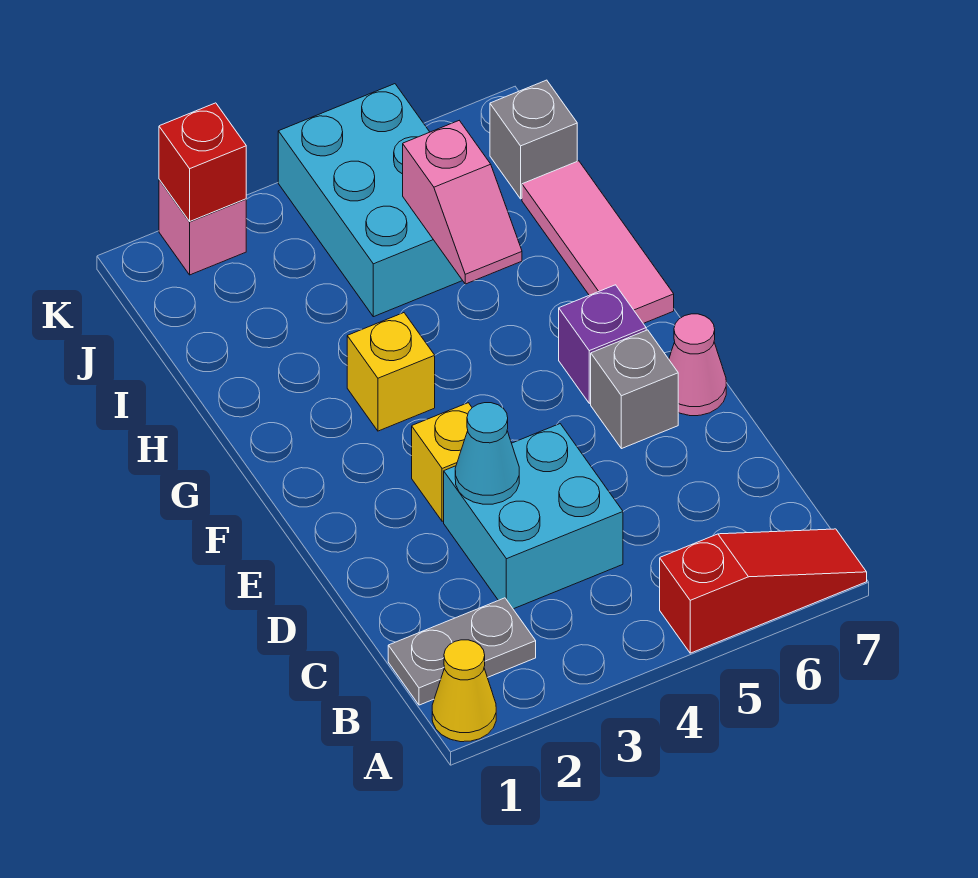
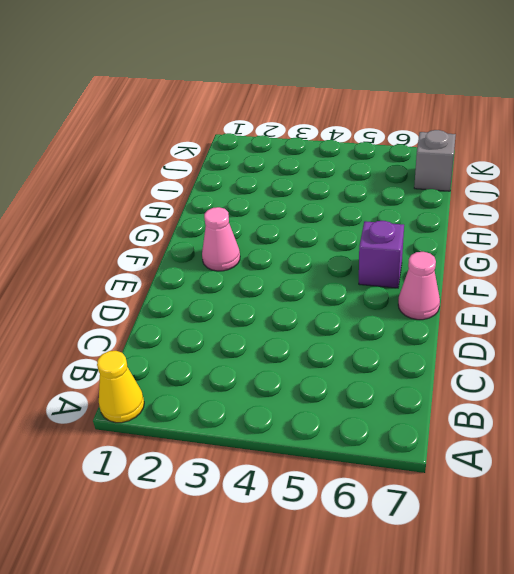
pink 1x1 cone [202,207,240,271] -> none
none -> red 1x3 slope [660,529,867,653]
none -> grey 1x2 plate [388,598,536,705]
none -> cyan 2x2 brick [444,424,623,609]

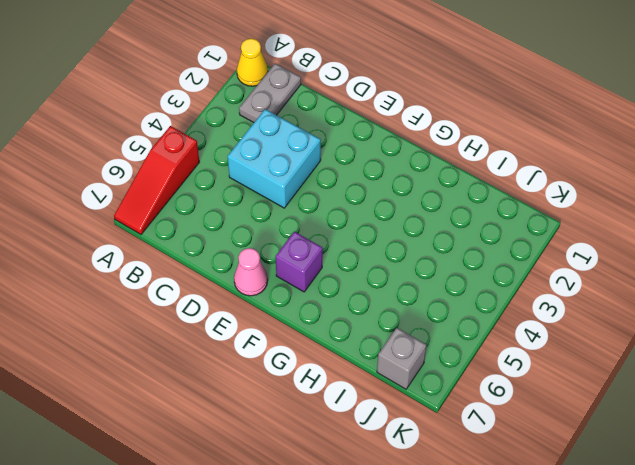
none -> yellow 1x1 brick [412,403,472,521]
none -> grey 1x1 brick [591,330,678,449]
none -> yellow 1x1 brick [347,313,435,431]

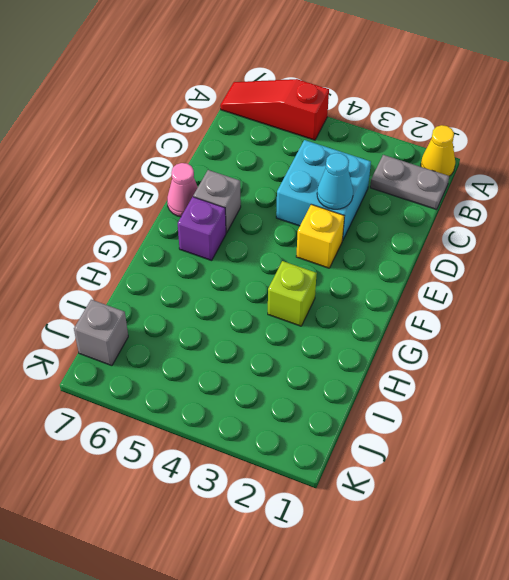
lime 1x1 brick [268,261,317,326] -> yellow 1x1 brick [347,313,435,431]
none -> pink 1x3 tile [522,161,674,324]
none -> cyan 2x3 brick [278,84,462,317]
none -> pink 1x1 brick [159,180,246,275]

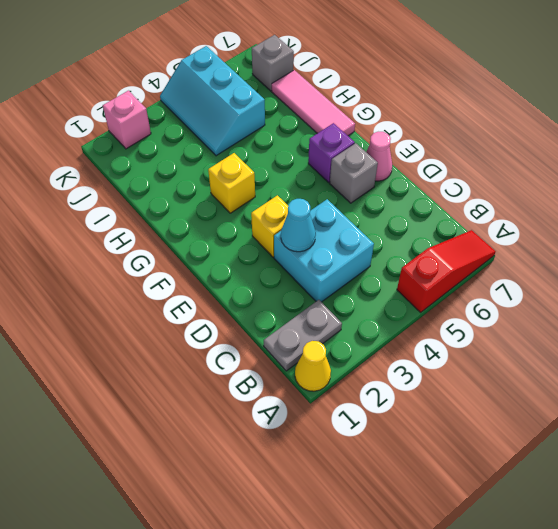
cyan 2x3 slope [160,46,265,156] -> cyan 2x3 brick [278,84,462,317]
none -> pink 1x2 slope [403,121,522,284]
none -> red 1x1 brick [159,103,246,222]

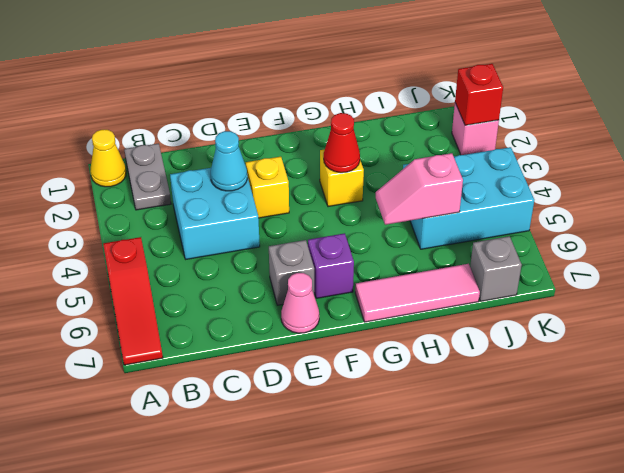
red 1x1 cone [324,113,360,173] -> none

